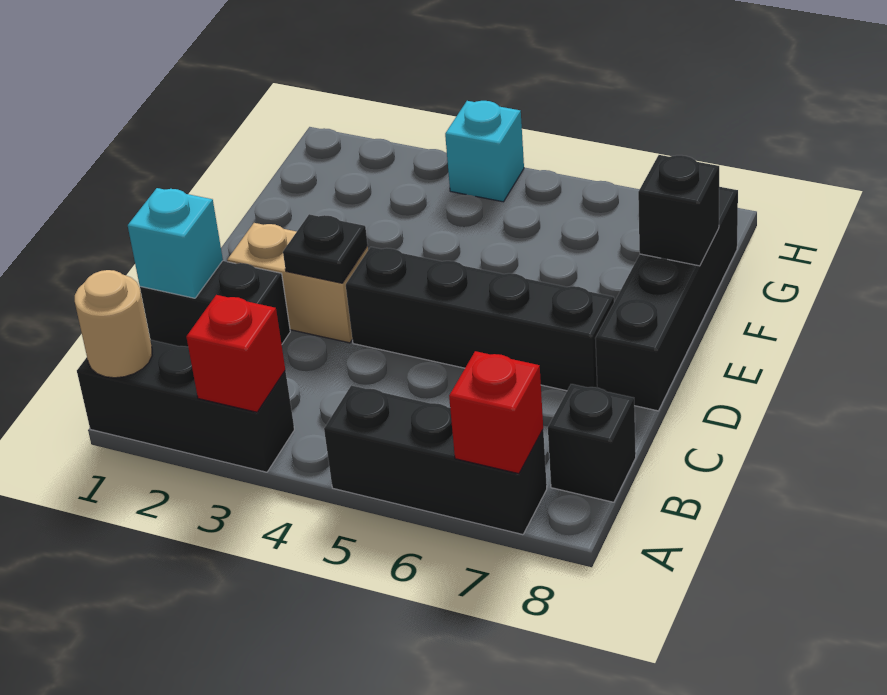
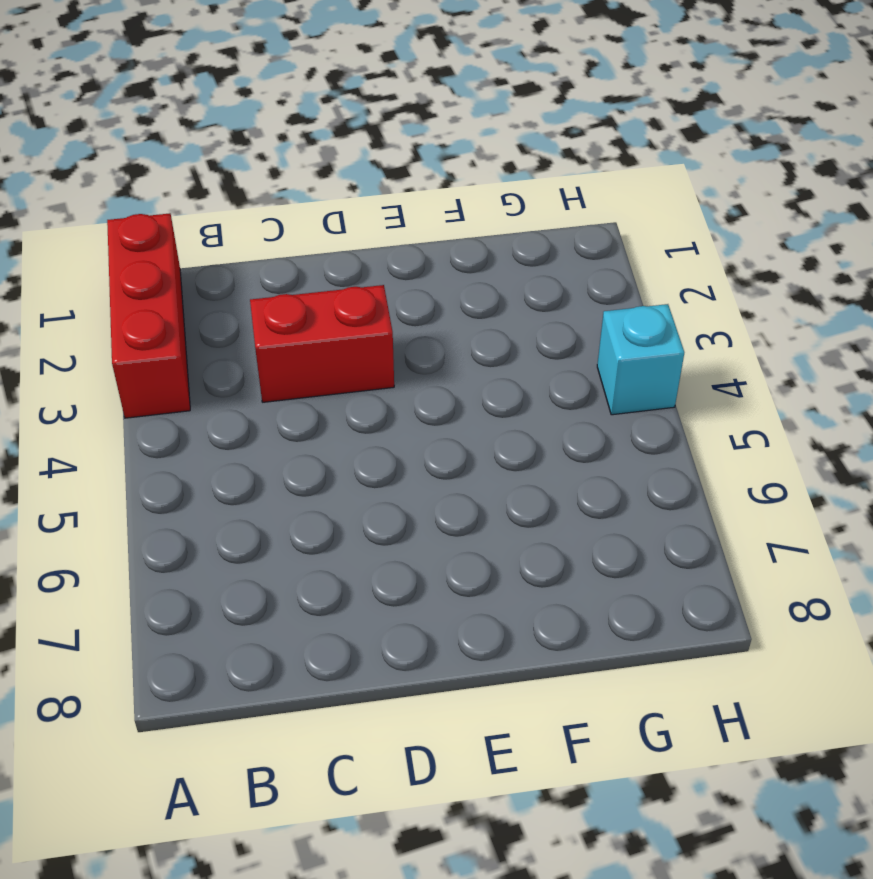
red 1x3 brick [107,213,190,418] -> black 1x3 brick [77,340,294,472]
red 1x2 brick [250,285,394,402] -> tan 1x2 brick [227,223,368,343]
none -> black 1x3 brick [324,385,547,535]
none -> black 1x1 brick [548,384,636,502]
none -> black 1x2 brick [140,261,290,347]

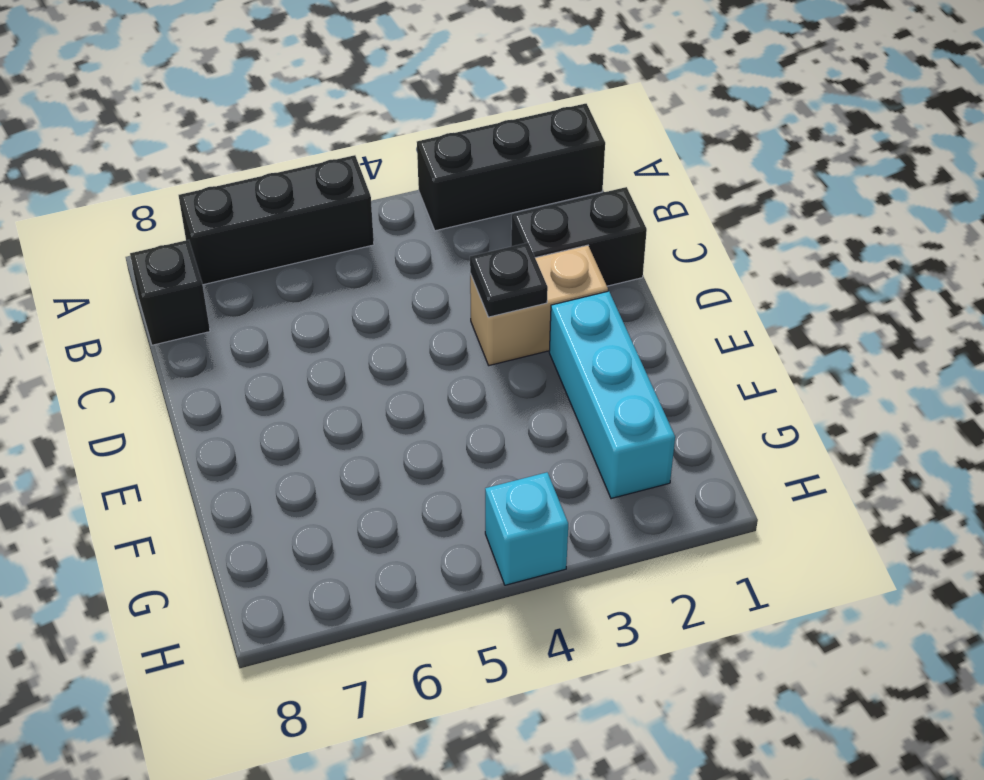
cyan 1x3 brick [549,291,675,499] -> none
none -> black 1x4 brick [346,247,614,391]
none -> black 1x4 brick [595,187,738,411]
none -> tan 1x1 round brick [75,270,152,378]

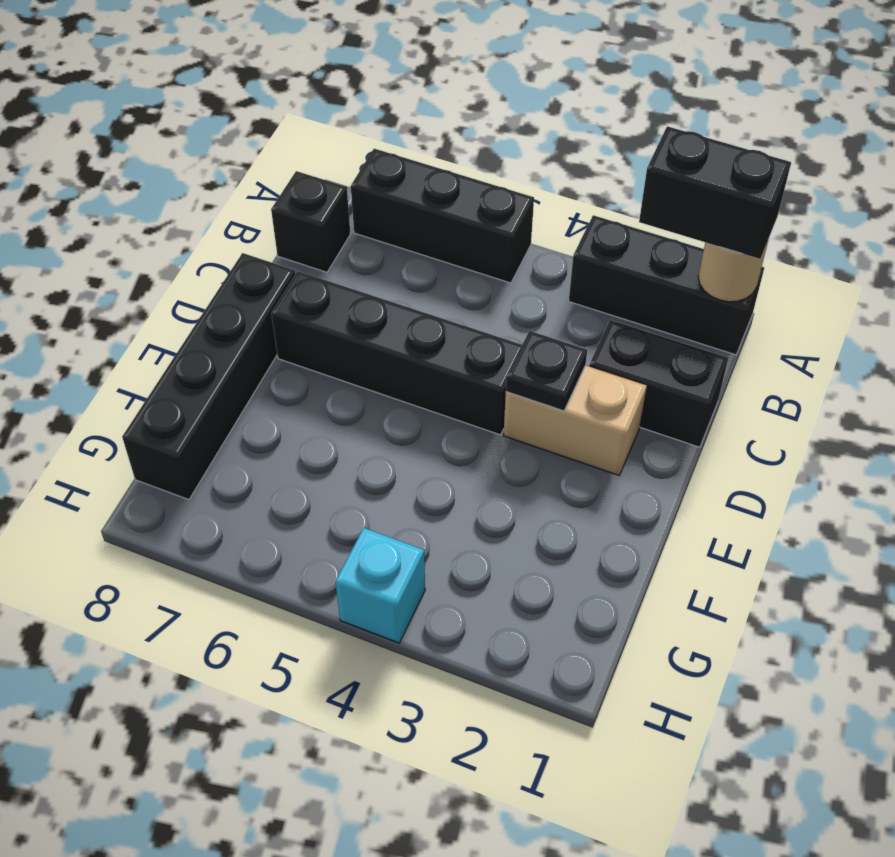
black 1x2 brick [639,126,791,259] -> none
none -> red 1x1 brick [186,295,285,412]
none -> red 1x1 brick [449,351,543,474]
none -> cyan 1x1 brick [128,188,223,298]

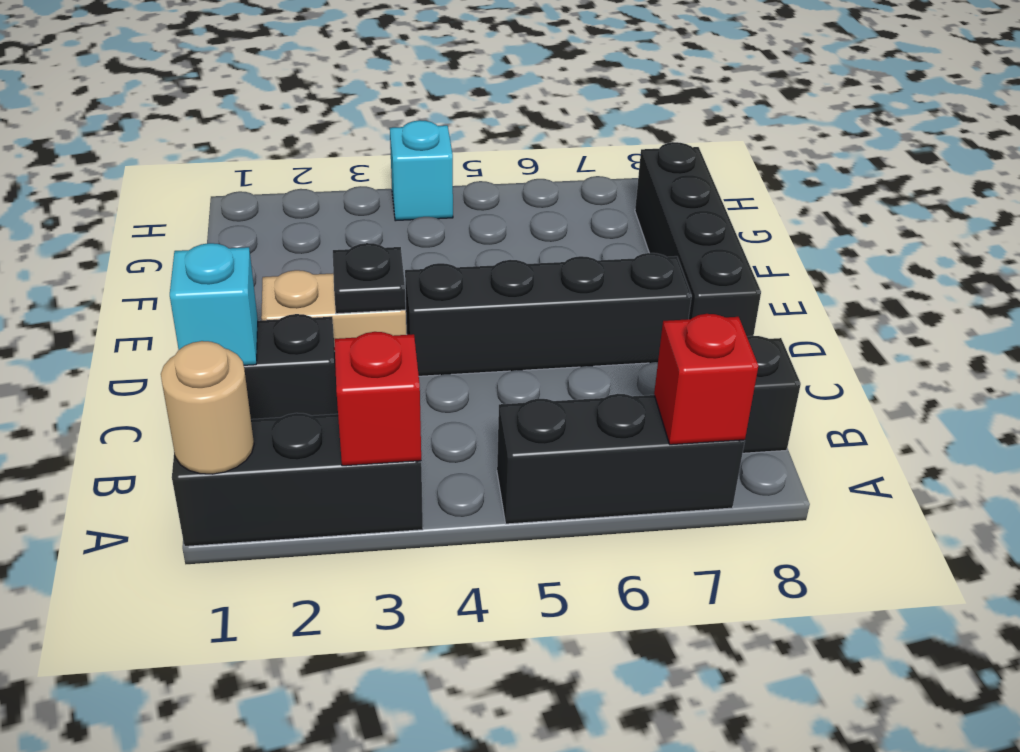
none -> black 1x1 brick [638,155,719,266]

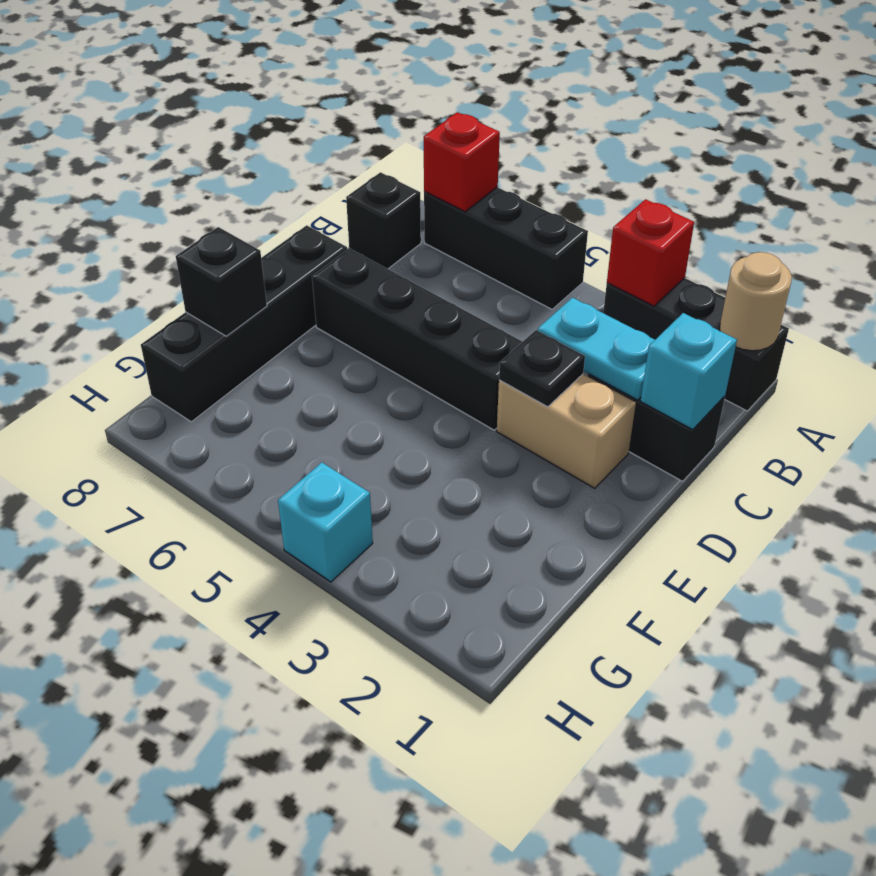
cyan 1x2 plate [538,298,655,400] -> none

